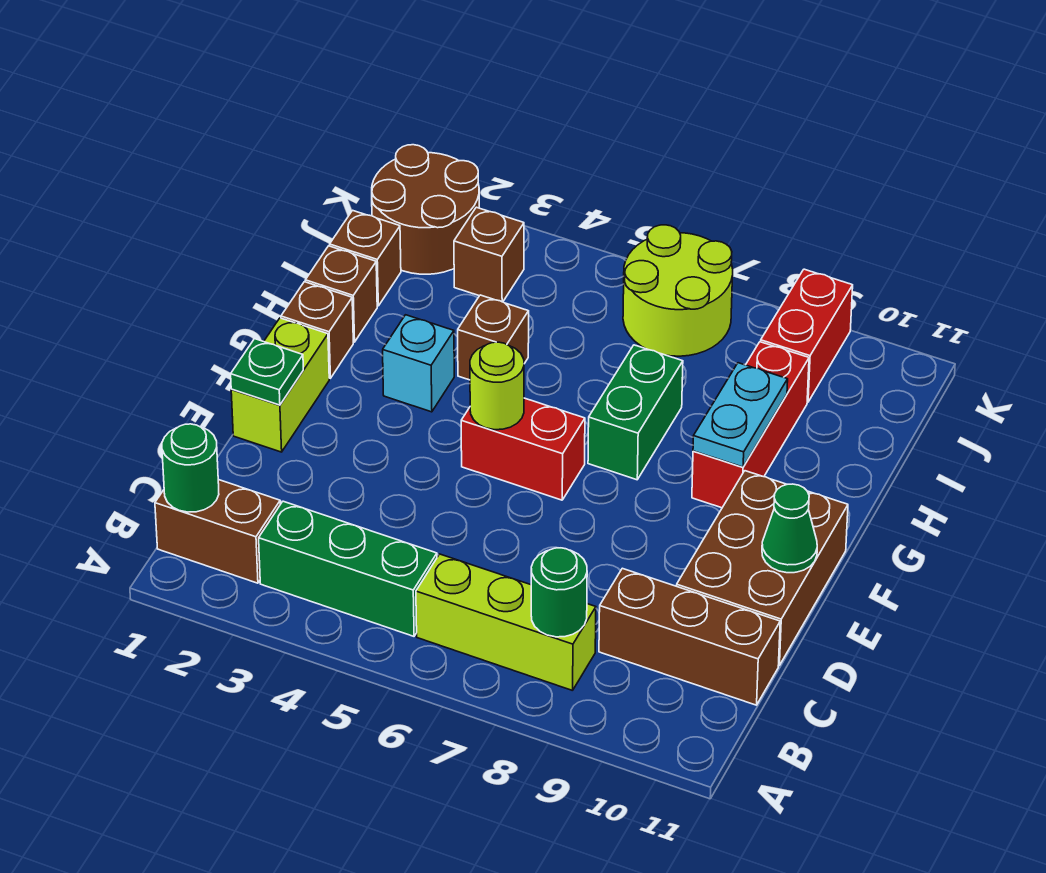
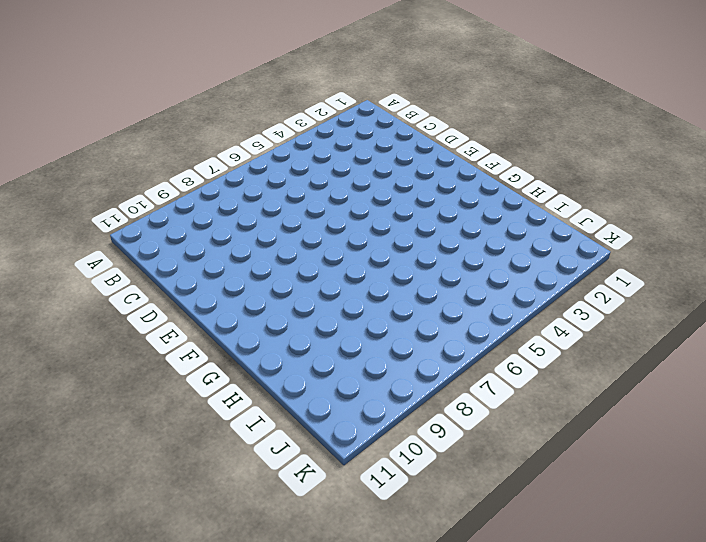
none -> brown 1x2 brick [155,480,280,583]
none -> green 1x3 brick [259,501,437,636]
none -> lime 1x3 brick [416,554,596,691]

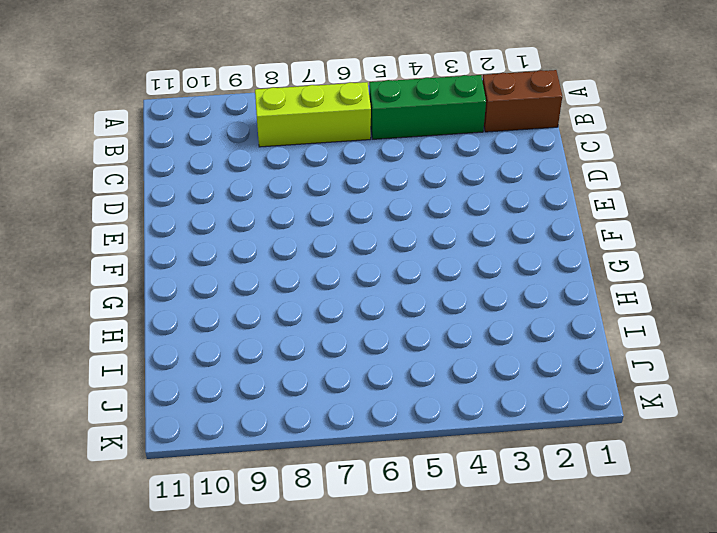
none -> brown 1x3 brick [599,568,780,705]
none -> brown 2x3 brick [677,471,848,665]
none -> lime 1x2 brick [231,318,329,452]

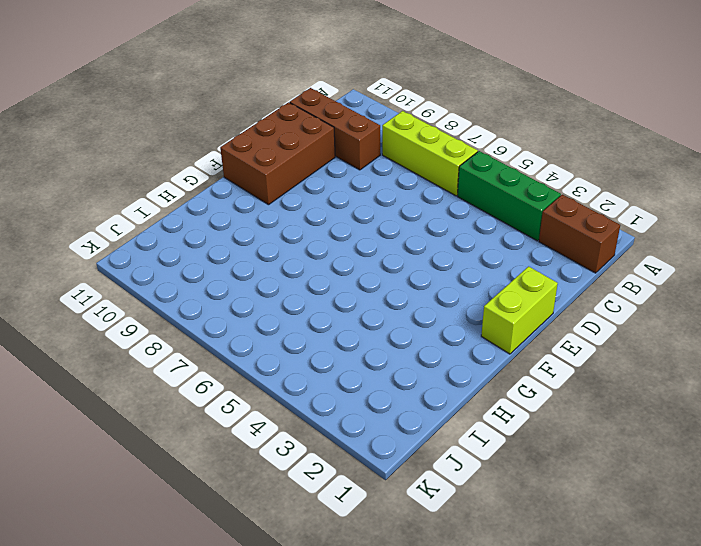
none -> red 1x2 brick [461,398,585,500]
none -> brown 1x1 brick [281,282,353,378]
none -> cyan 1x1 brick [383,315,454,412]

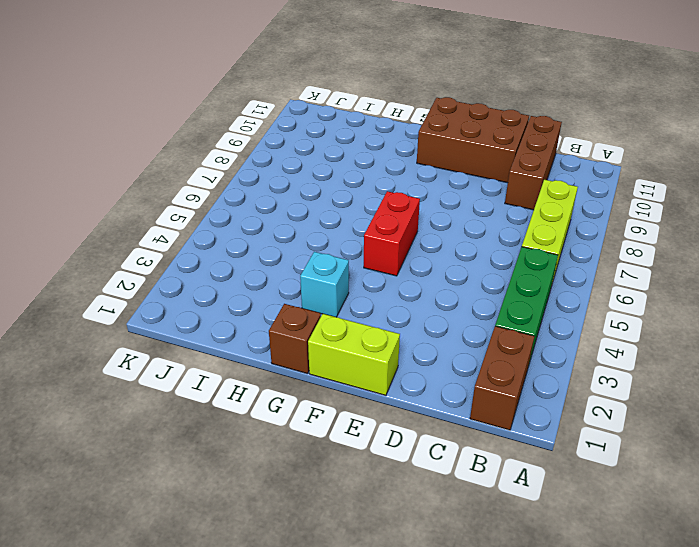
none -> green 1x2 brick [588,345,683,480]
none -> red 1x3 brick [692,342,809,508]
none -> brown 1x1 brick [305,246,377,342]

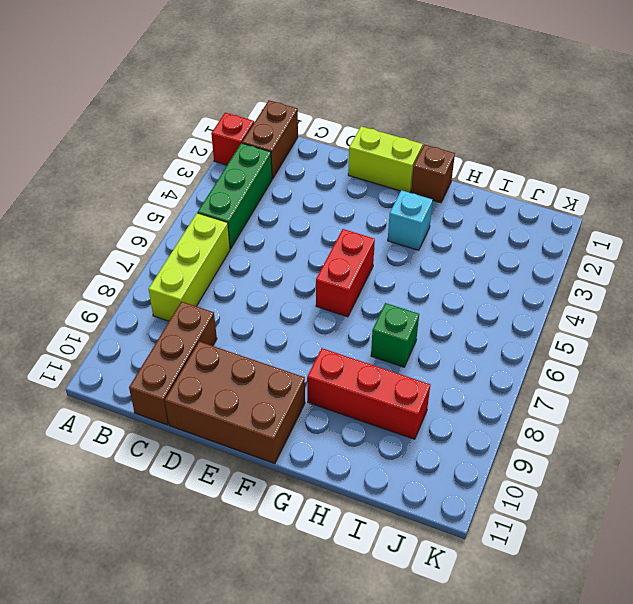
red 1x1 brick [211,113,254,165] -> none
green 1x1 brick [371,303,419,367] -> green 1x2 brick [588,345,683,480]
none -> brown 1x1 brick [305,246,377,342]
none -> brown 1x1 brick [458,295,529,380]
none -> brown 1x1 brick [330,210,401,306]

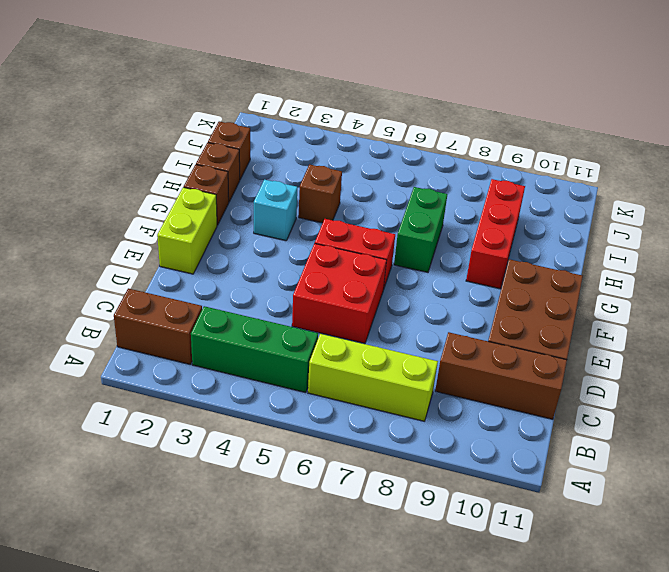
red 2x2 brick [292,243,387,344] -> none
none -> brown 2x2 round brick [372,145,479,274]
none -> brown 1x1 brick [454,207,524,302]
none -> lime 2x2 round brick [623,225,733,356]

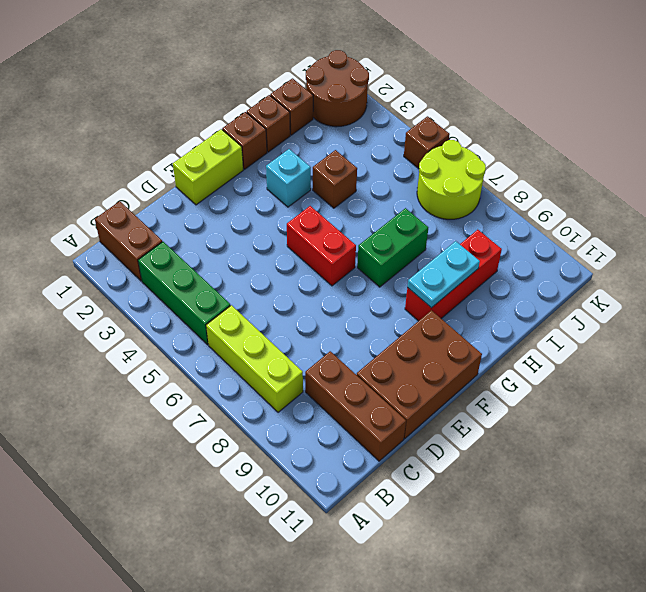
brown 1x1 brick [404,116,450,169] -> brown 1x1 brick moved to [454,207,524,302]
none -> red 1x2 brick [761,269,853,402]
none -> green 1x1 round brick [162,424,219,512]
none -> green 1x1 round brick [531,548,587,637]

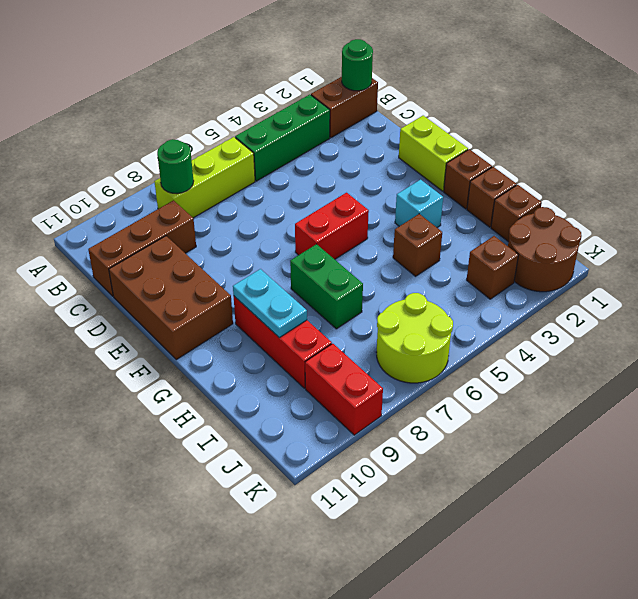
none -> green 1x1 plate [231,339,303,405]
none -> green 1x1 cone [762,484,817,573]
none -> lime 1x1 round brick [470,342,524,430]

